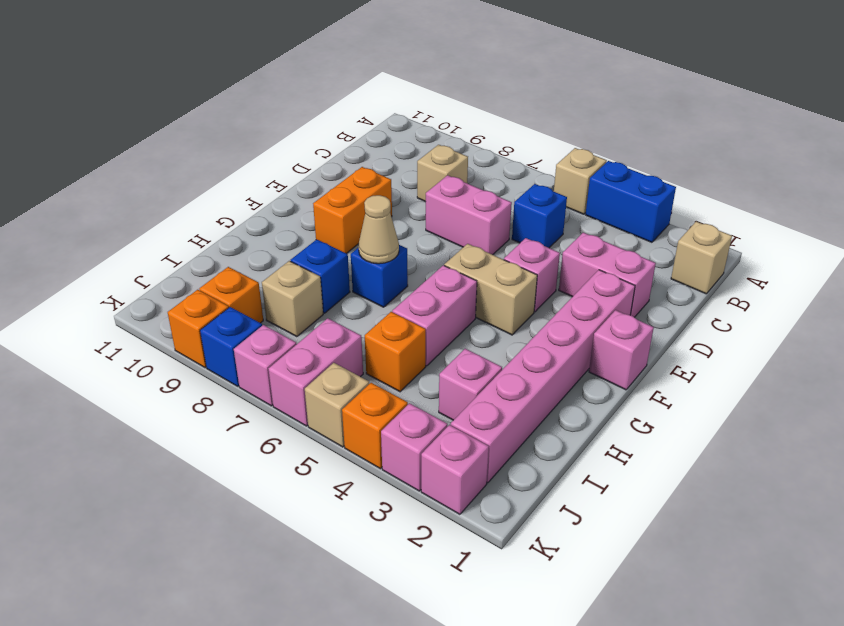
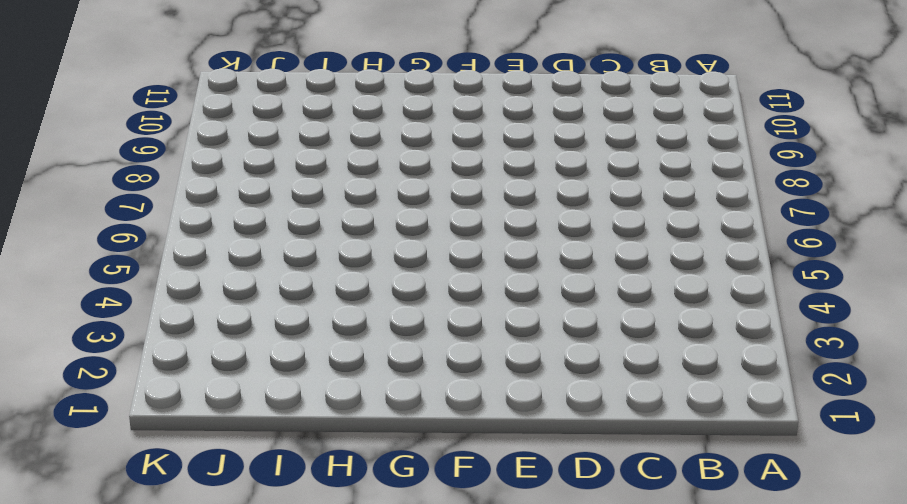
none -> blue 1x2 brick [586,161,676,242]
none -> tan 1x1 brick [554,148,607,214]
none -> tan 1x1 brick [671,222,732,294]

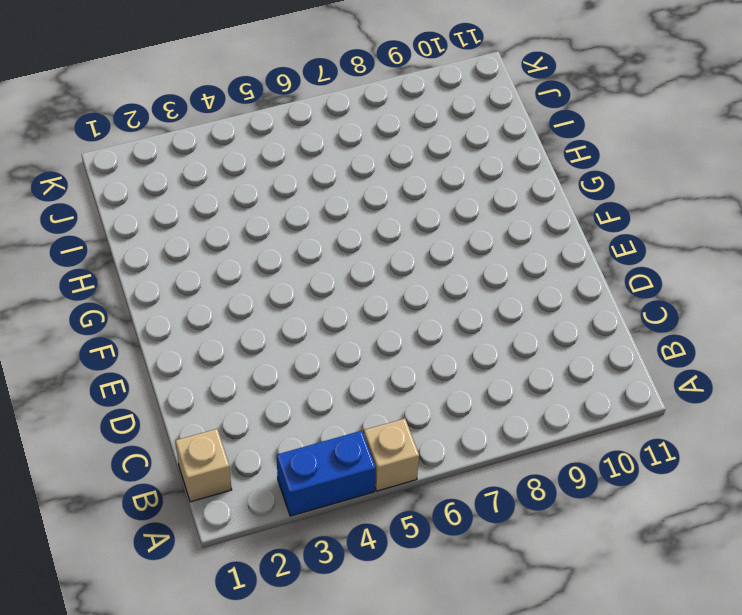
none -> blue 1x1 brick [512,184,567,248]
none -> tan 1x1 brick [417,145,468,202]
none -> pink 1x2 brick [559,232,656,317]

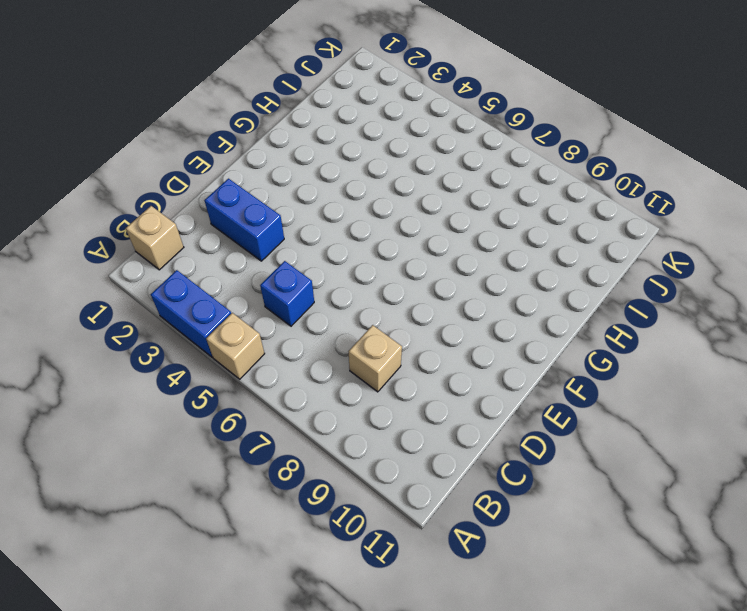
blue 1x2 brick [204,179,284,261] -> pink 1x2 brick [559,232,656,317]
none -> pink 1x2 brick [426,175,512,255]
none -> pink 1x6 brick [451,270,635,483]
none -> pink 1x1 brick [504,238,560,312]

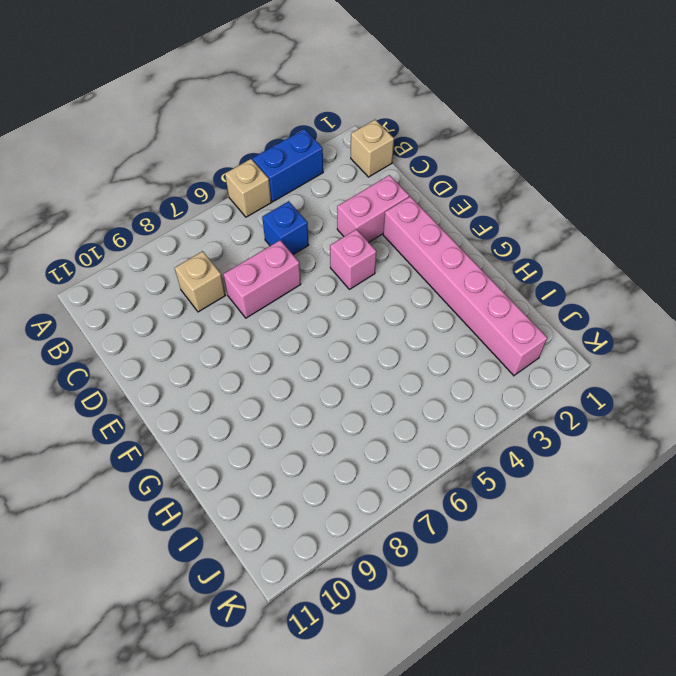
none -> orange 1x2 brick [313,167,392,254]
none -> pink 1x1 brick [589,310,654,390]
none -> tan 1x2 brick [444,244,537,335]

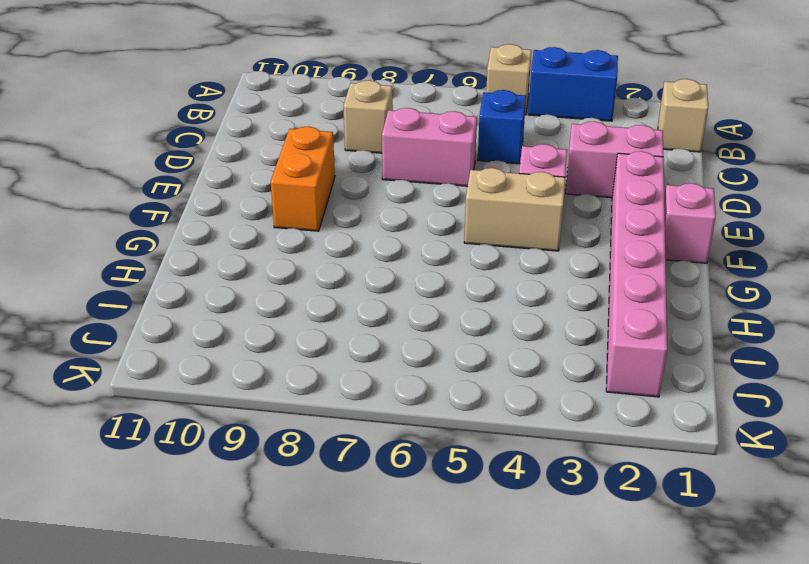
none -> pink 1x2 brick [392,265,477,366]
none -> blue 1x1 brick [351,245,408,307]
none -> blue 1x1 brick [291,240,350,313]

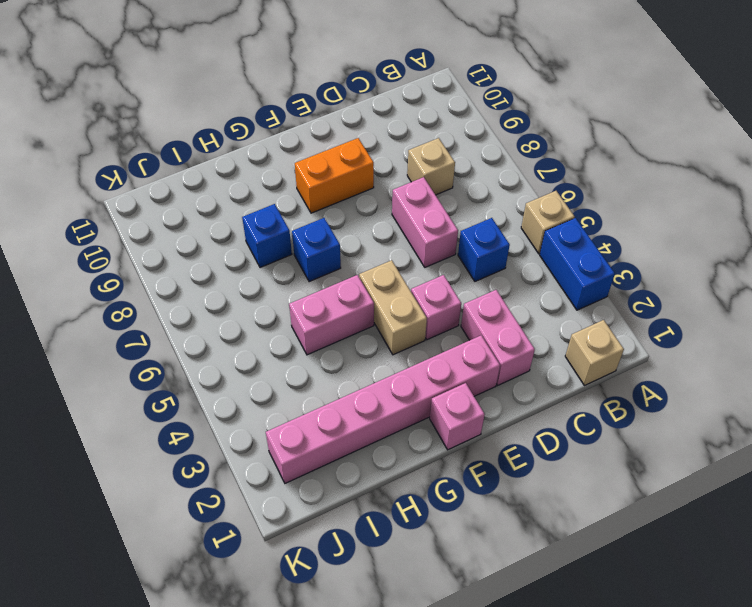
none -> pink 1x1 brick [439,349,502,420]
none -> orange 1x1 brick [365,312,426,392]
none -> tan 1x1 brick [262,261,323,337]

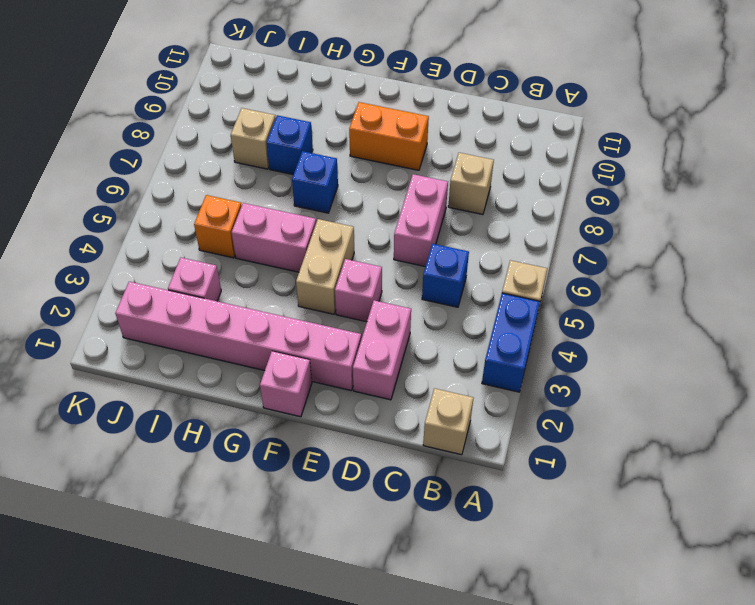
none -> pink 1x2 brick [269,318,363,426]
none -> orange 1x1 brick [199,267,263,323]
none -> pink 1x1 brick [421,425,489,514]

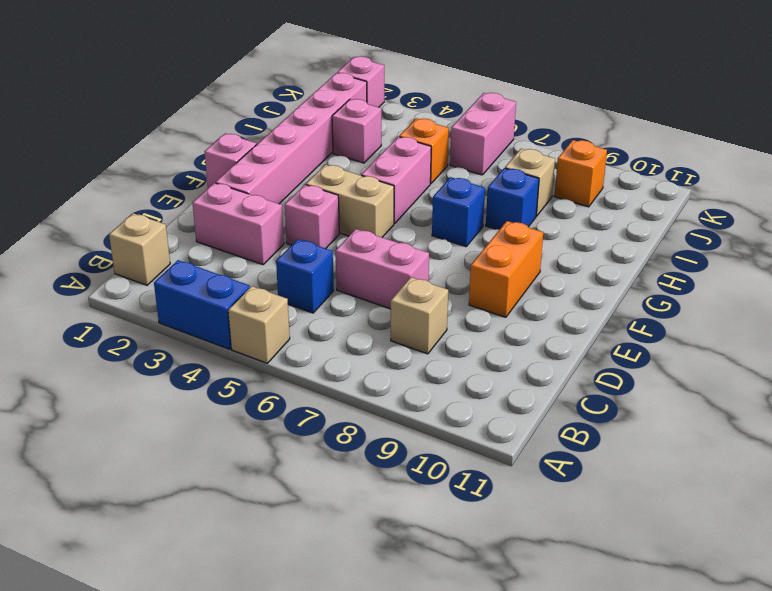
none -> pink 1x1 brick [381,403,447,491]
none -> orange 1x1 brick [342,383,408,469]
none -> tan 1x1 brick [305,363,369,447]

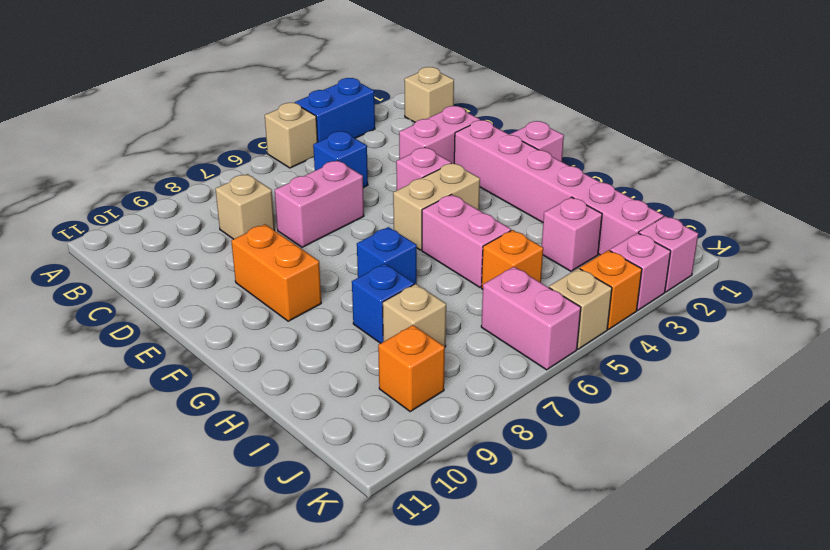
none -> pink 1x1 brick [234,325,297,406]
none -> blue 1x1 brick [200,307,262,386]
none -> orange 1x1 brick [168,290,229,368]

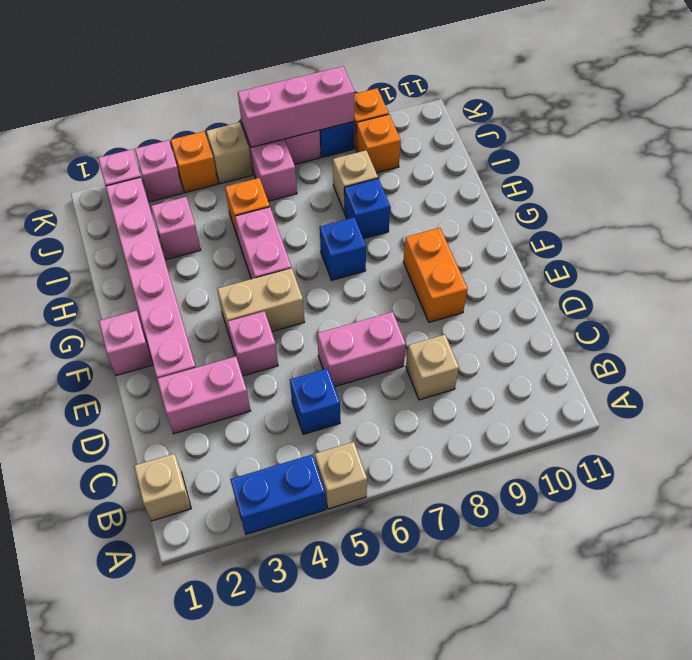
pink 1x3 brick [238,66,355,147] -> none
none -> tan 1x1 cone [359,195,399,264]

